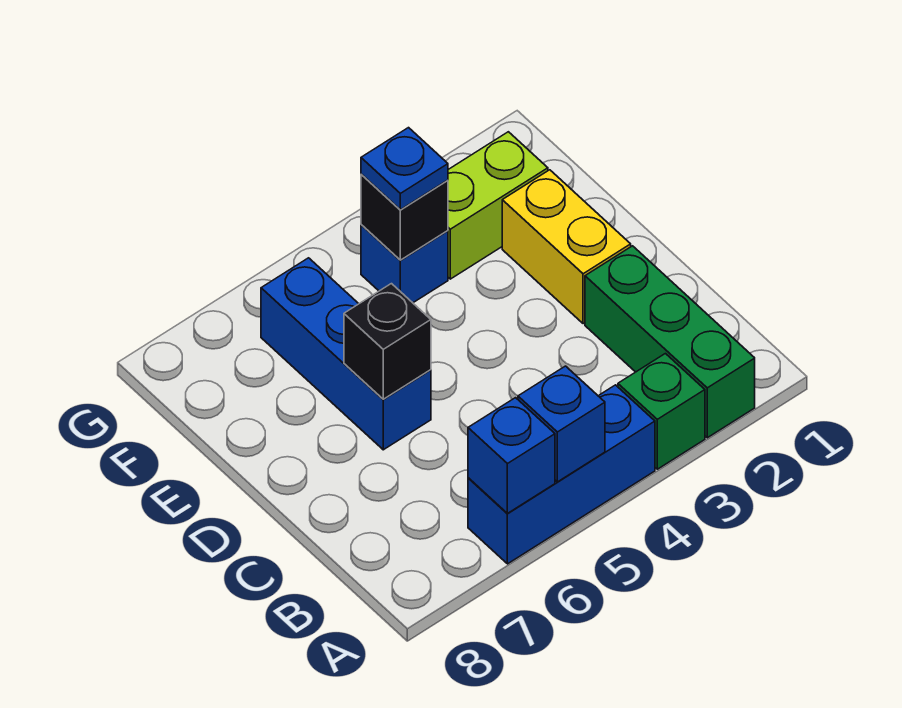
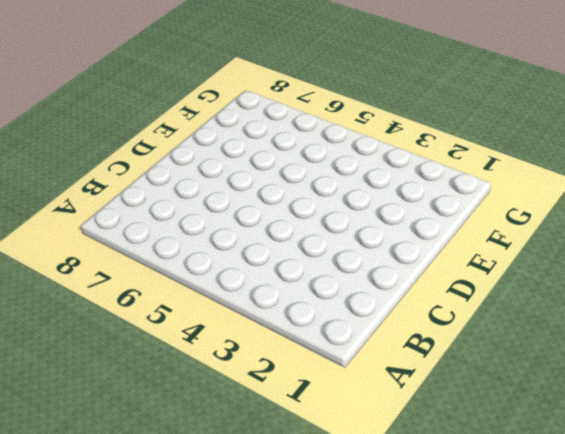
none -> green 1x3 brick [585,246,755,438]
none -> green 1x1 brick [618,354,705,469]
none -> blue 1x3 brick [468,385,655,564]

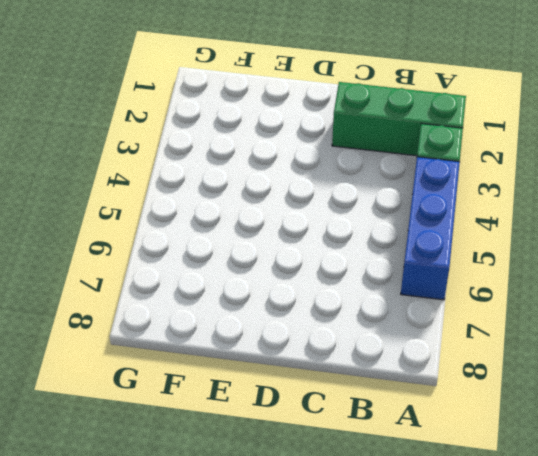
none -> yellow 1x2 brick [502,170,631,324]
none -> blue 1x3 brick [261,258,431,450]
none -> lime 1x2 brick [448,132,548,279]

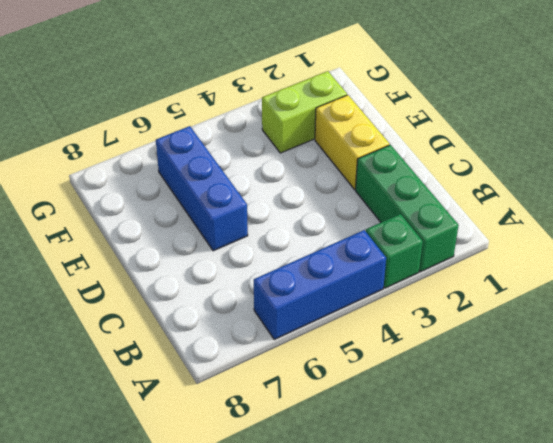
none -> blue 1x1 brick [361,225,448,303]
none -> blue 1x1 brick [518,366,605,482]
none -> blue 1x1 brick [468,398,555,513]

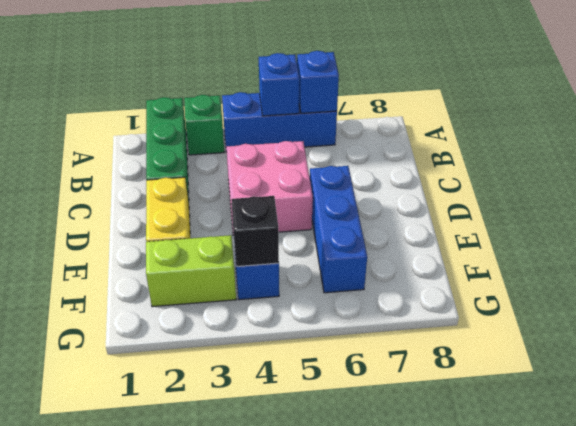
pink 2x2 brick [226,141,313,236] -> none
none -> black 1x1 brick [344,284,431,399]
none -> blue 1x1 plate [361,128,448,210]

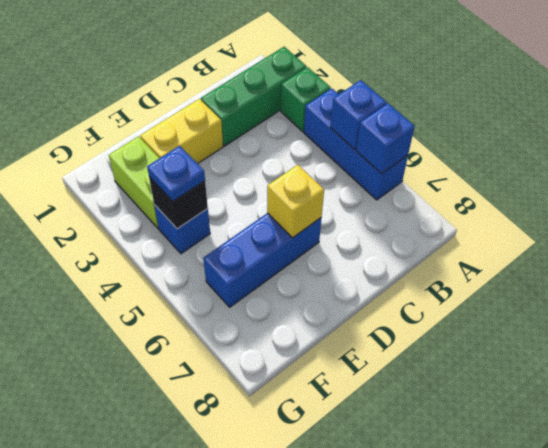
yellow 1x1 brick [267,165,324,238] -> black 1x1 brick [344,284,431,399]

